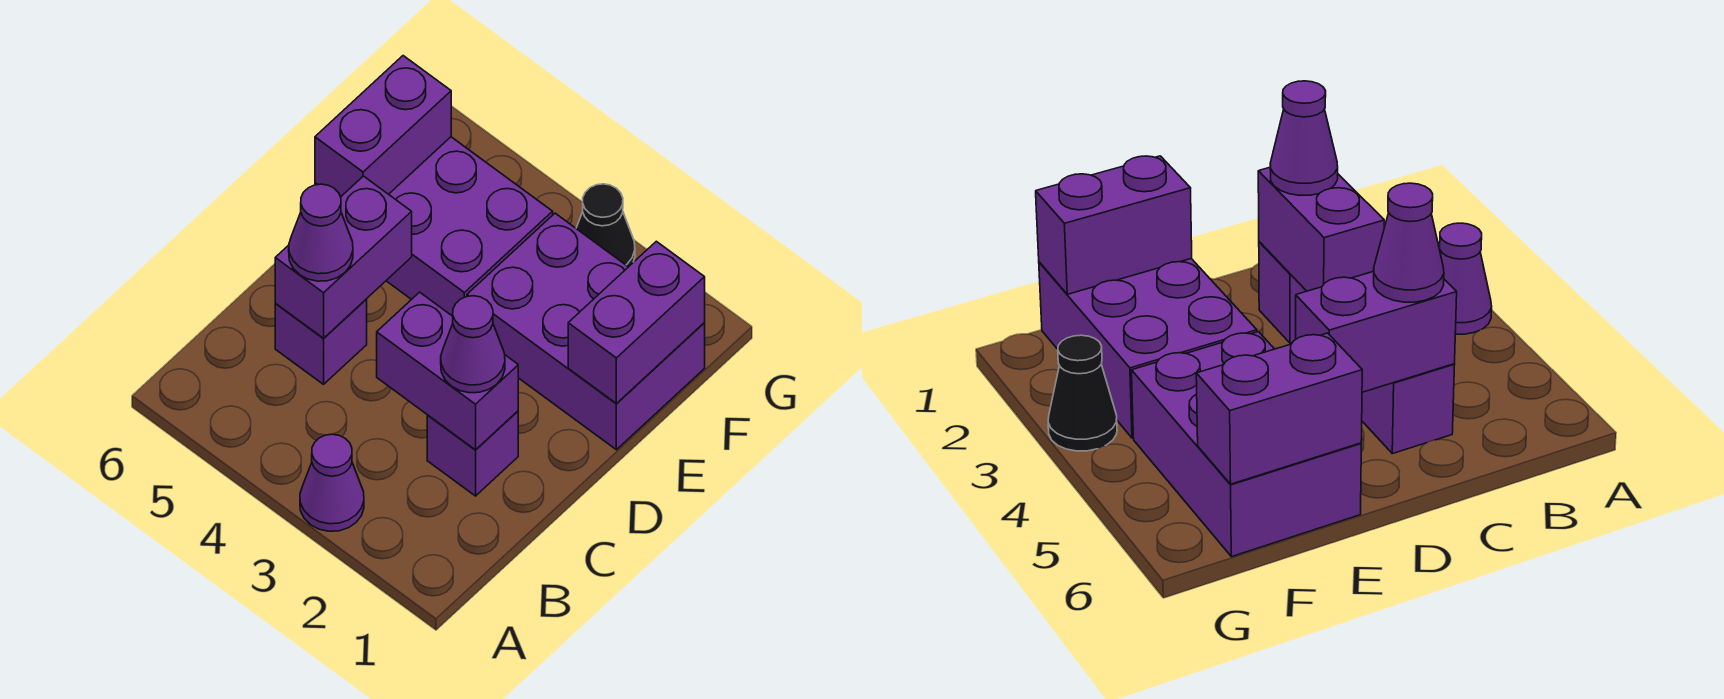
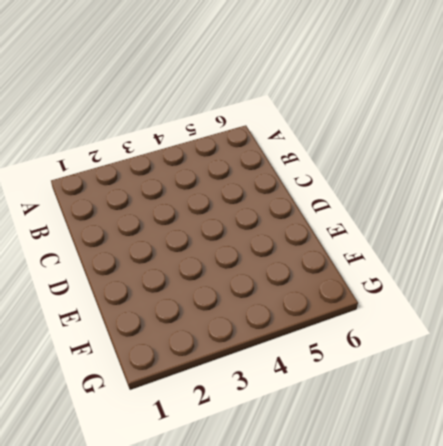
none -> purple 1x1 cone [300,434,364,531]
none -> purple 1x1 brick [427,411,518,496]
none -> purple 1x1 brick [275,300,367,384]

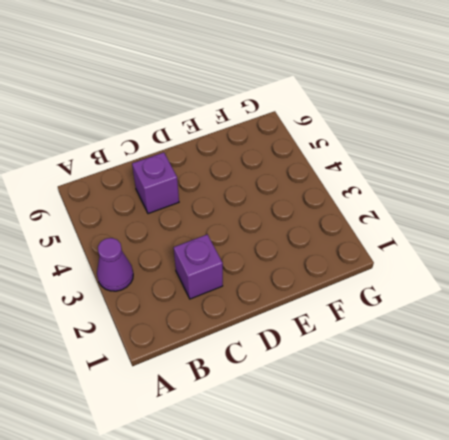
none -> purple 2x3 brick [467,213,705,450]
none -> purple 2x3 brick [315,137,553,316]
none -> black 1x1 cone [576,184,635,267]

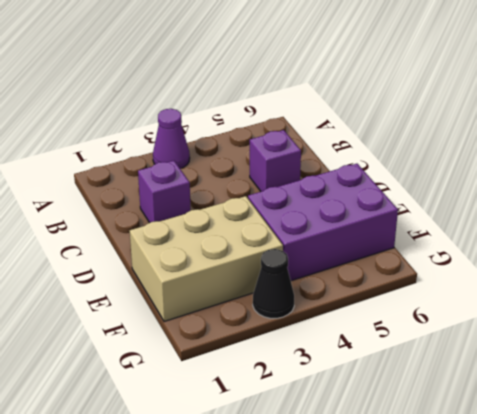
tan 2x3 brick [130,196,283,322] -> purple 2x3 brick [467,213,705,450]
none -> purple 1x2 brick [377,292,518,450]
none -> purple 1x2 brick [275,176,412,338]
none -> purple 1x2 brick [568,241,705,403]

